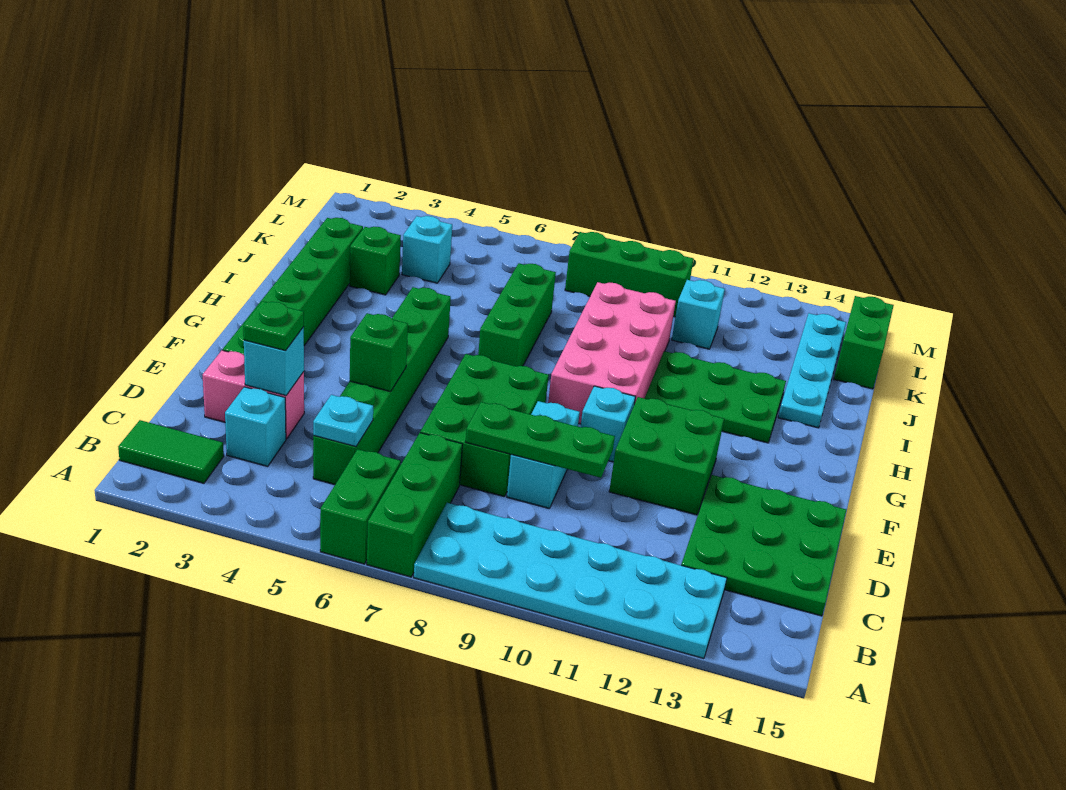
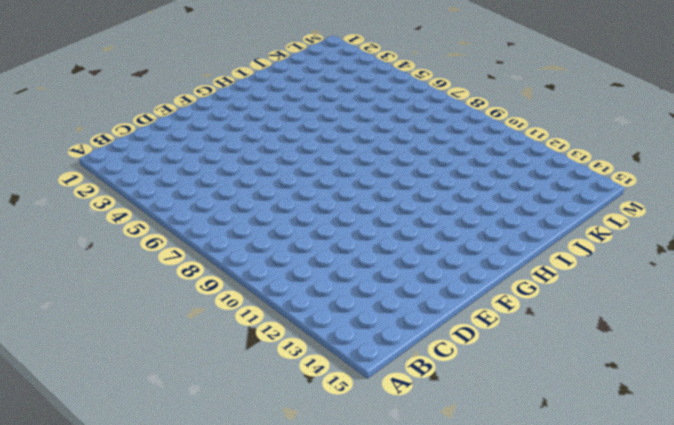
none -> green 1x2 brick [320,449,401,564]
none -> green 1x3 brick [367,433,462,577]
none -> cyan 2x6 plate [414,503,727,659]

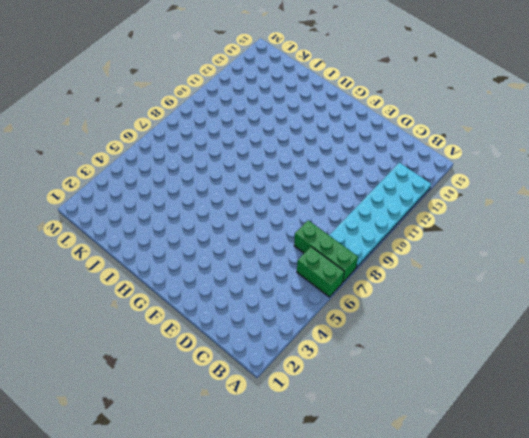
none -> green 1x2 tile [118,420,224,483]
none -> cyan 1x1 brick [225,387,286,466]
none -> green 1x6 brick [313,287,451,485]

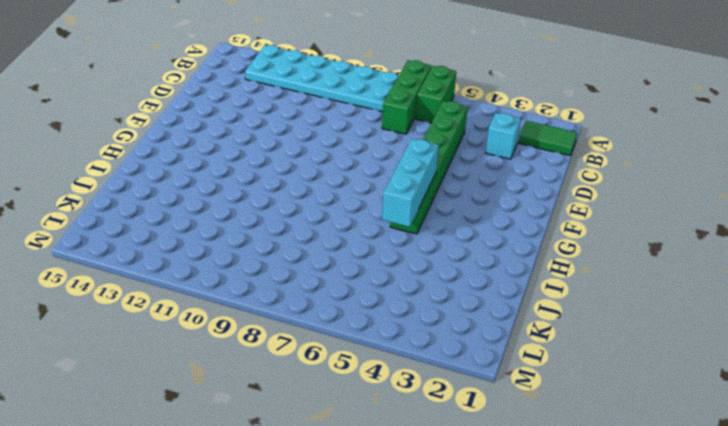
cyan 1x3 brick [382,139,439,227] -> none
none -> green 3x3 plate [681,475,846,616]
none -> pink 1x2 brick [203,350,304,439]
none -> green 2x3 brick [420,354,549,497]

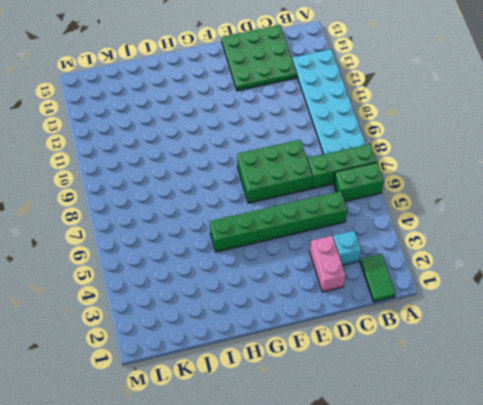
none -> cyan 1x2 brick [507,401,580,508]
none -> green 1x6 brick [223,218,363,355]
none -> green 2x2 brick [609,397,724,515]

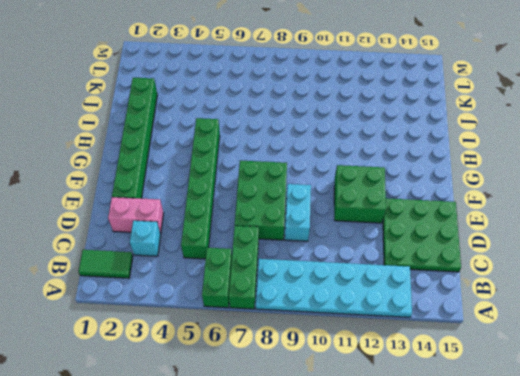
none -> cyan 1x1 brick [581,386,635,462]
none -> pink 2x4 brick [548,282,676,424]
none -> green 1x3 brick [478,263,556,367]

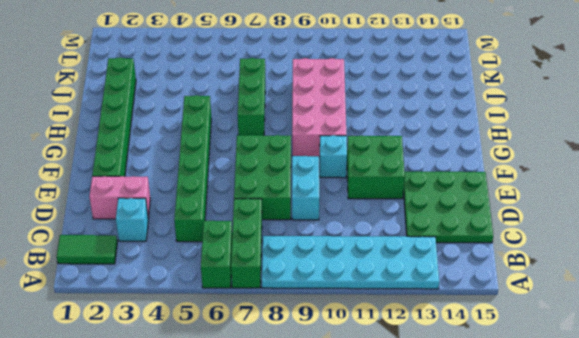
none -> green 2x3 plate [644,351,786,443]
none -> cyan 1x4 plate [778,313,846,428]
none -> green 1x1 brick [350,227,401,295]

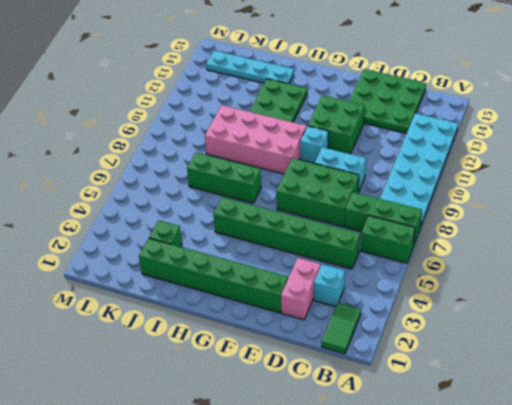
none -> cyan 1x1 brick [402,216,452,283]
none -> cyan 1x1 brick [672,280,725,349]
none -> green 1x2 brick [834,296,894,389]

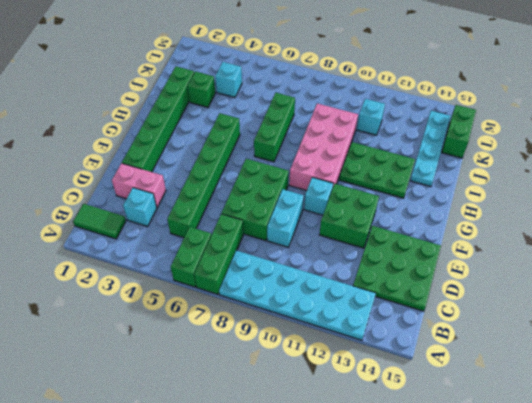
none -> green 1x3 brick [565,232,693,317]
none -> cyan 1x1 plate [313,395,373,447]
none -> cyan 1x1 brick [244,327,304,396]

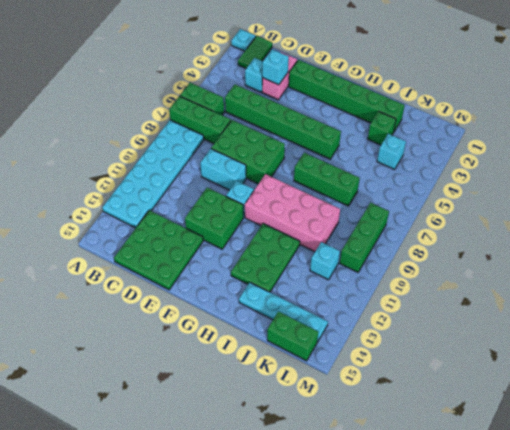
cyan 1x1 plate [231,29,256,51] -> cyan 1x1 plate moved to [313,395,373,447]
none -> green 1x3 plate [466,402,615,478]
none -> green 1x1 brick [350,313,408,392]
none -> green 1x1 plate [243,301,304,351]

